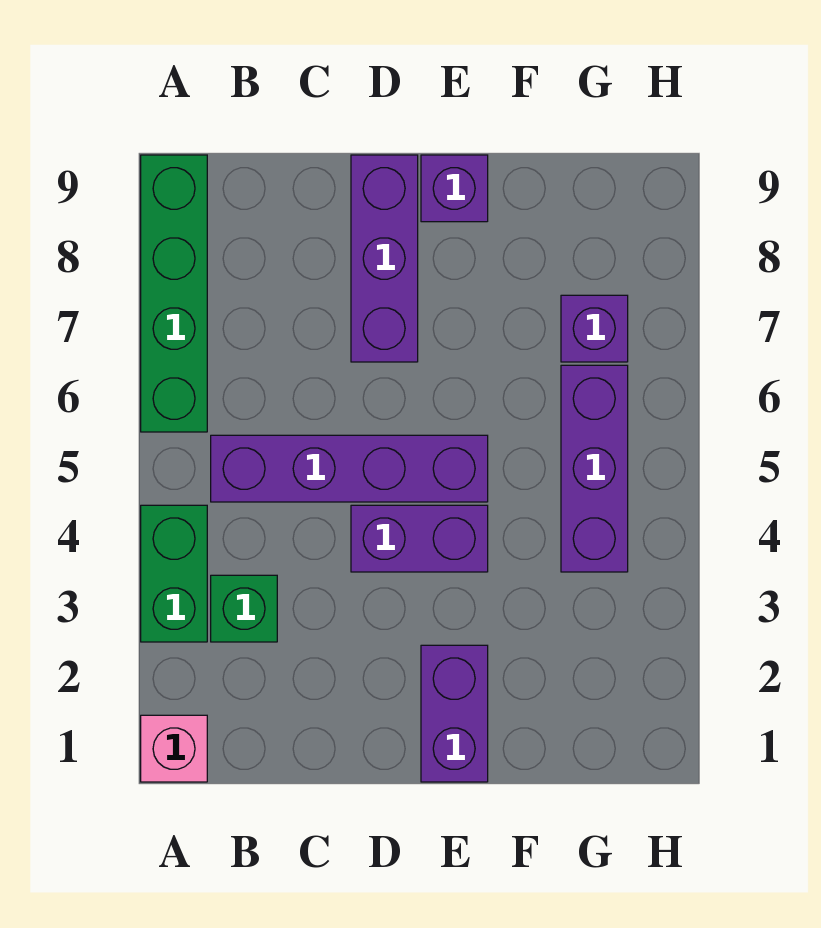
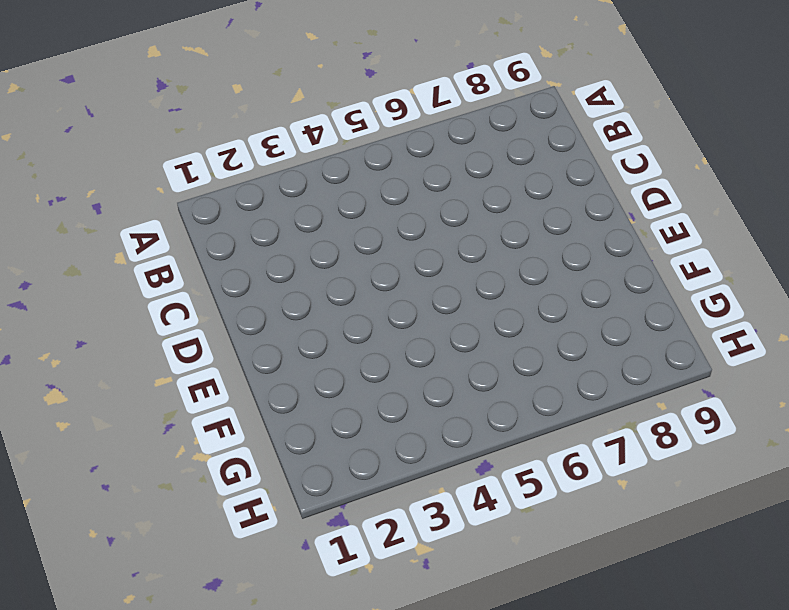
none -> pink 1x1 brick [141,715,207,782]
none -> green 1x2 brick [141,505,207,642]

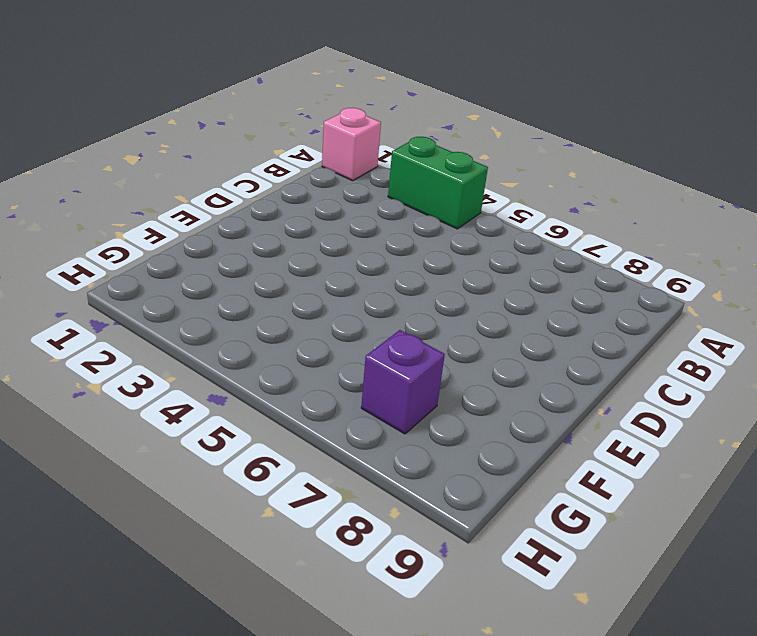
none -> green 1x4 brick [141,155,207,432]
none -> green 1x1 brick [211,575,277,642]

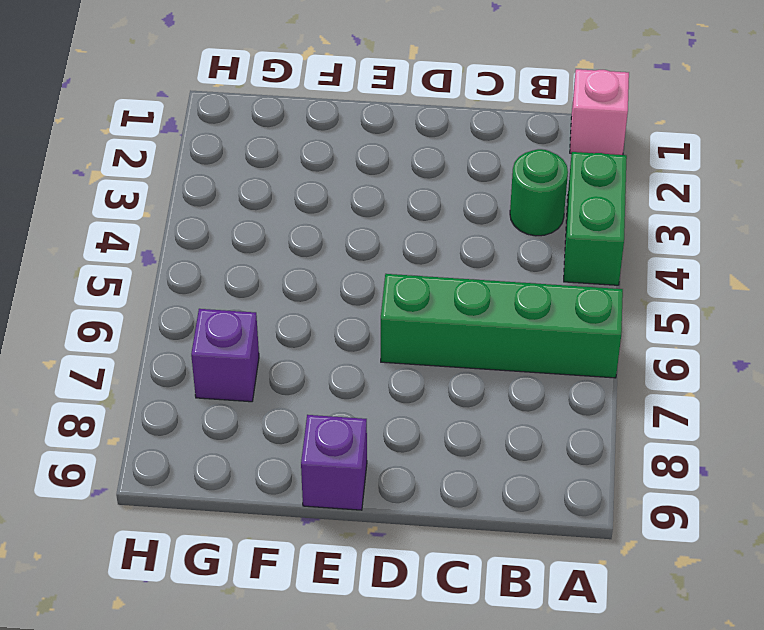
green 1x4 brick [381,274,623,378] -> green 1x4 brick turned to [141,155,207,432]
green 1x1 round brick [510,149,568,236] -> green 1x1 brick [211,575,277,642]
none -> purple 1x4 brick [211,435,488,502]
none -> purple 1x2 brick [351,505,488,572]

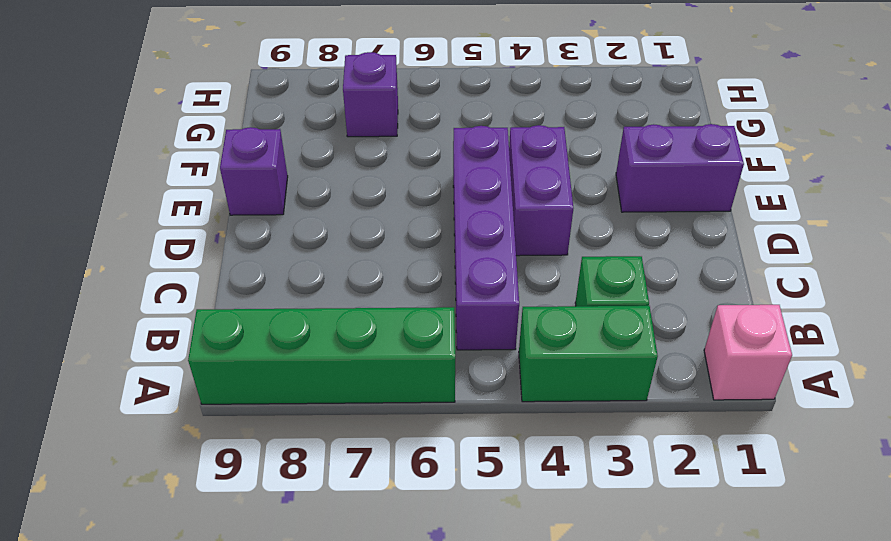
none -> purple 1x3 brick [351,155,418,362]
none -> purple 1x3 brick [561,365,628,572]

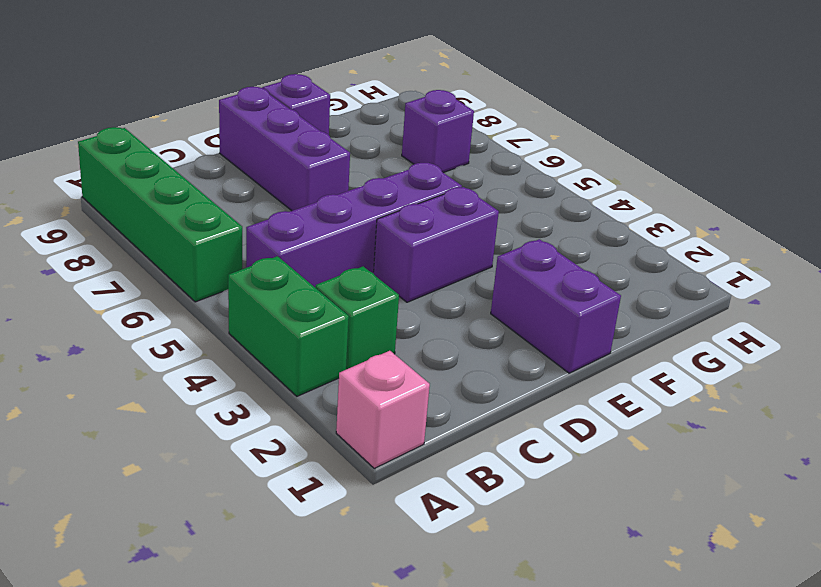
none -> purple 1x3 brick [561,365,628,572]

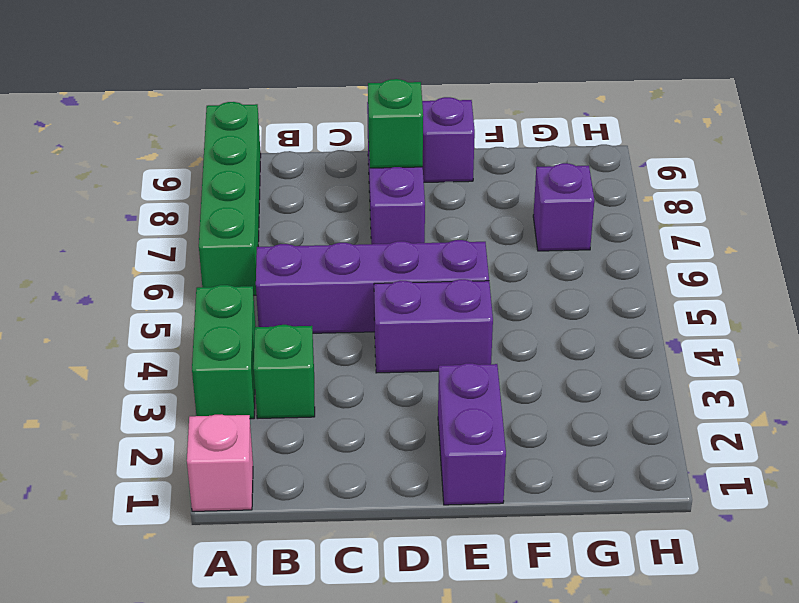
green 1x1 brick [368,79,423,168] -> none
none -> purple 1x3 brick [561,365,628,572]

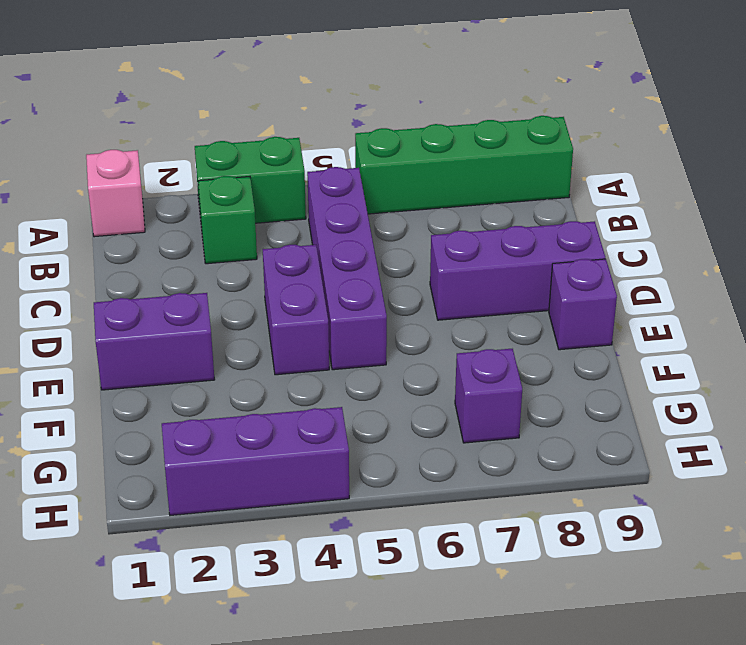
purple 1x3 brick [162,407,349,515] -> purple 1x3 brick moved to [561,365,628,572]

